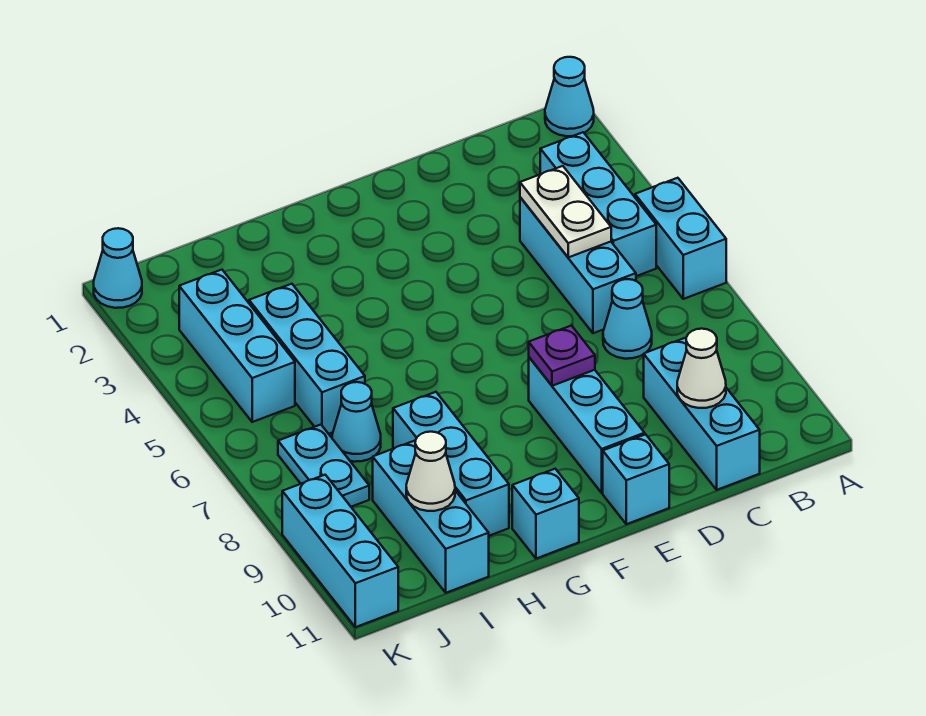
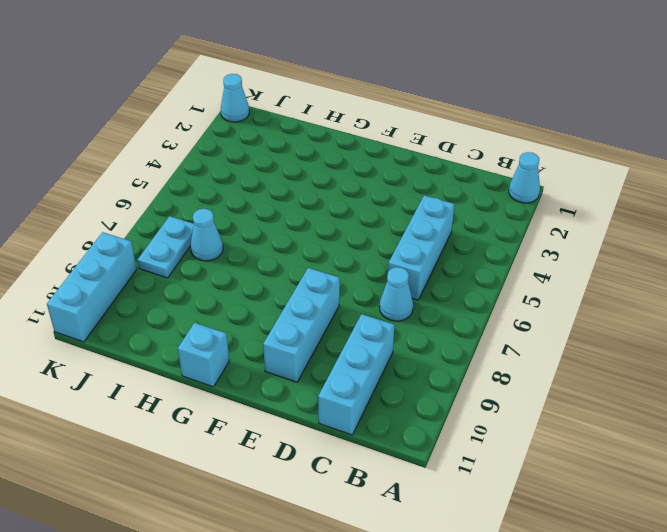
none -> cyan 1x2 brick [635,178,726,299]
none -> cyan 1x3 brick [540,132,656,276]
none -> cyan 1x1 brick [603,434,669,524]

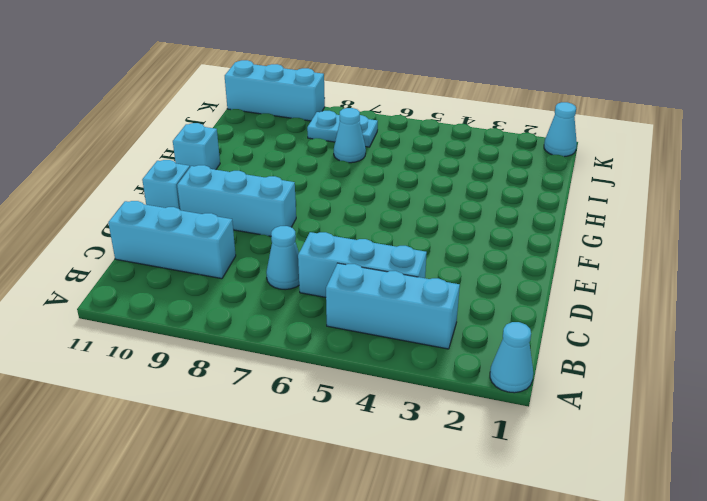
none -> cyan 1x2 brick [635,178,726,299]
none -> cyan 1x3 brick [393,392,509,536]
none -> cyan 1x3 brick [249,284,365,434]

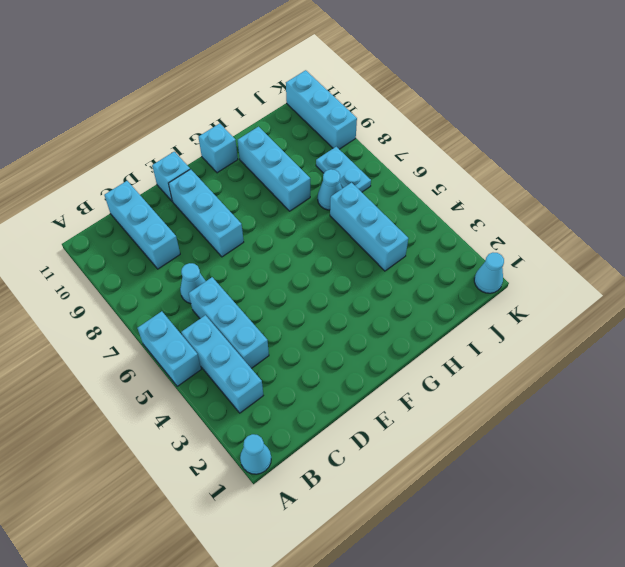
none -> cyan 1x3 brick [373,440,489,593]
none -> cyan 1x3 brick [179,270,295,422]
none -> white 1x2 plate [520,166,611,257]

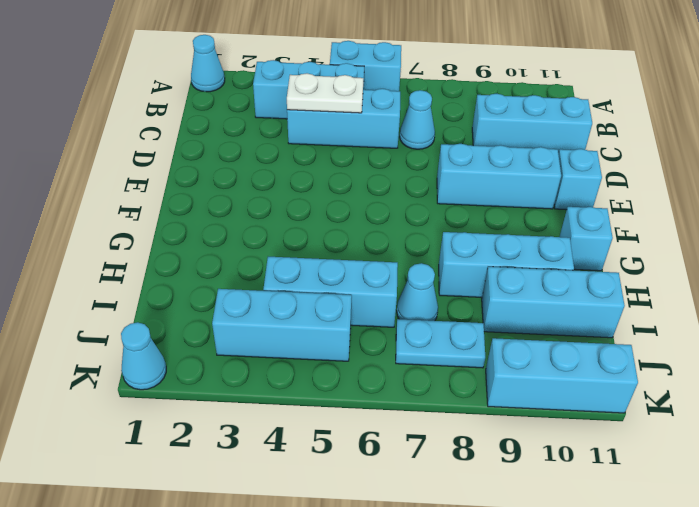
none -> white 1x1 cone [677,329,726,408]
none -> purple 1x1 plate [529,326,595,386]
none -> white 1x1 cone [406,432,455,511]

